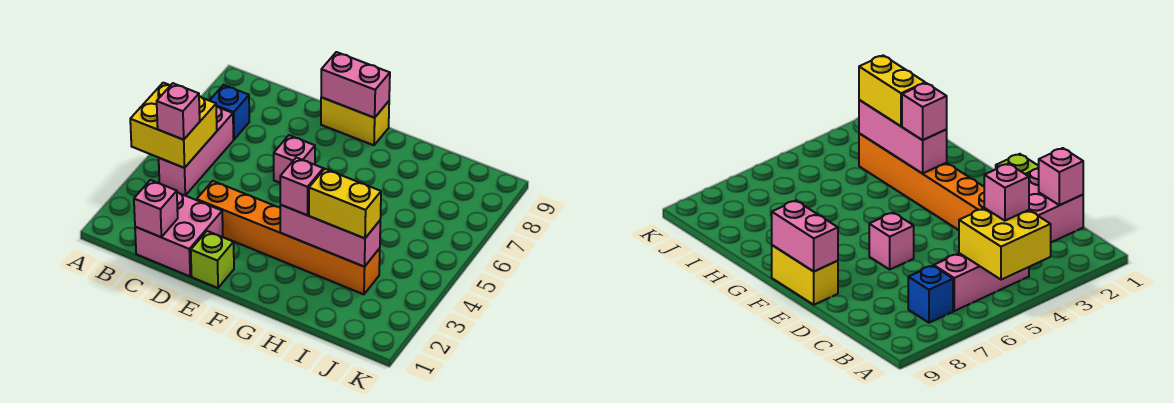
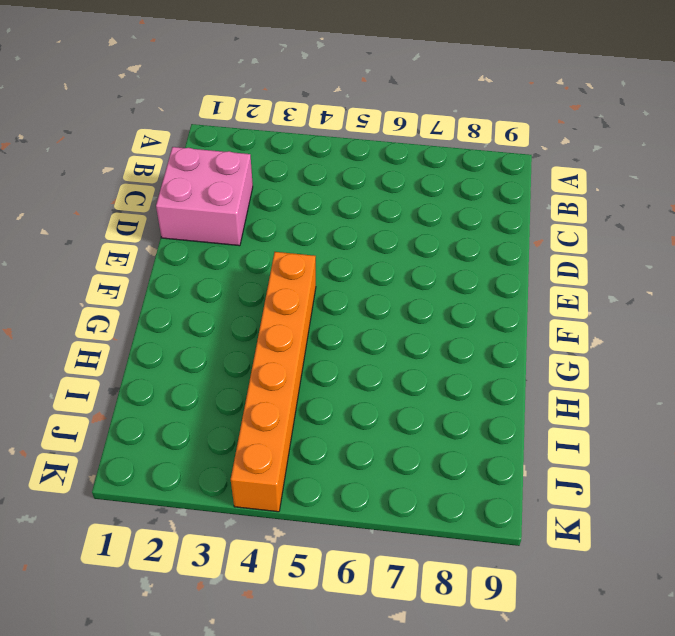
orange 1x6 brick [231,252,316,512] -> orange 1x6 brick moved to [197,181,380,294]
none -> pink 1x3 brick [159,106,233,196]
none -> blue 1x1 brick [209,85,249,139]
none -> lime 1x1 brick [191,231,234,288]

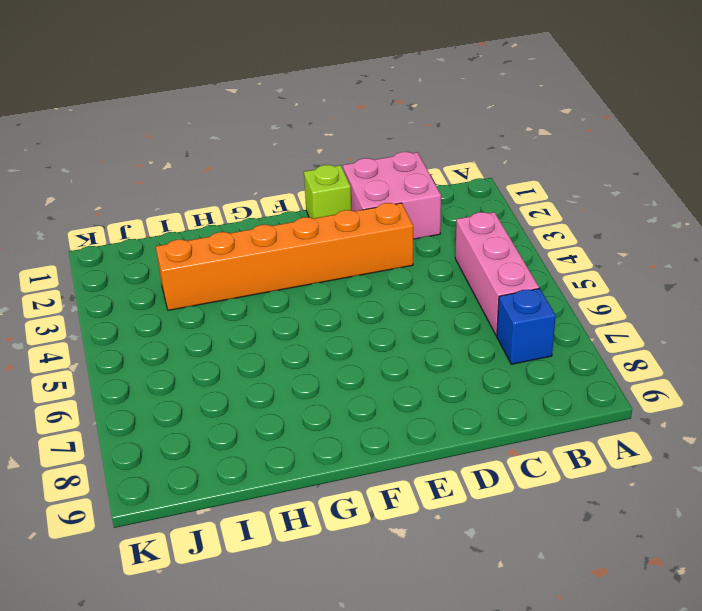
none -> pink 1x1 brick [274,135,315,183]
none -> yellow 1x2 brick [321,97,389,145]
none -> yellow 2x2 brick [130,83,217,168]

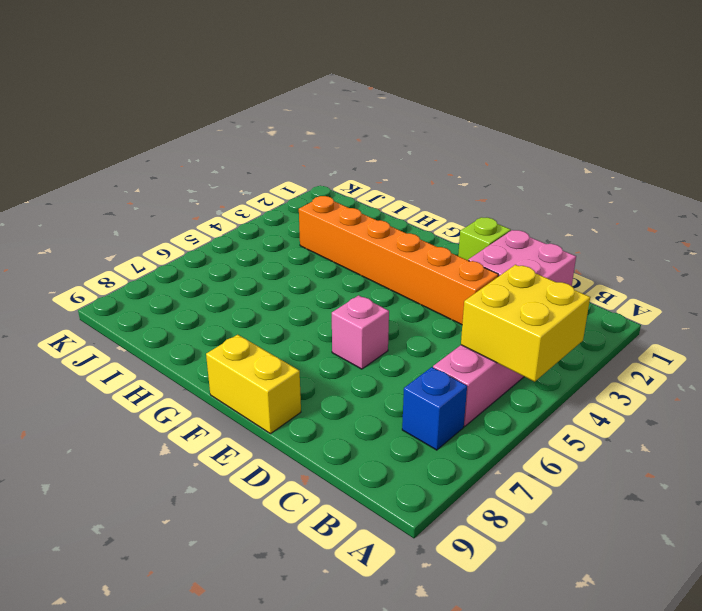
none -> pink 1x1 brick [134,180,178,237]
none -> pink 1x2 brick [321,52,390,118]
none -> pink 1x3 brick [280,205,380,267]

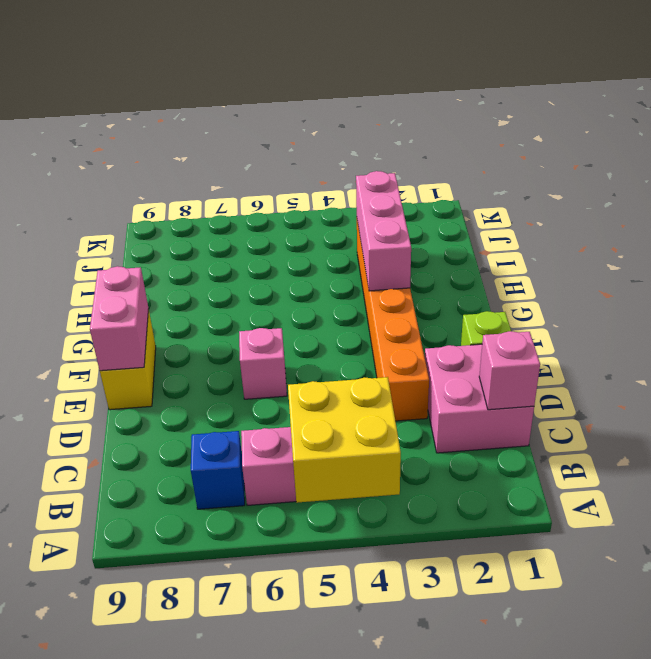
none -> pink 1x1 brick [157,83,200,140]
none -> pink 1x1 brick [280,158,323,215]
none -> yellow 1x2 brick [309,169,381,238]

